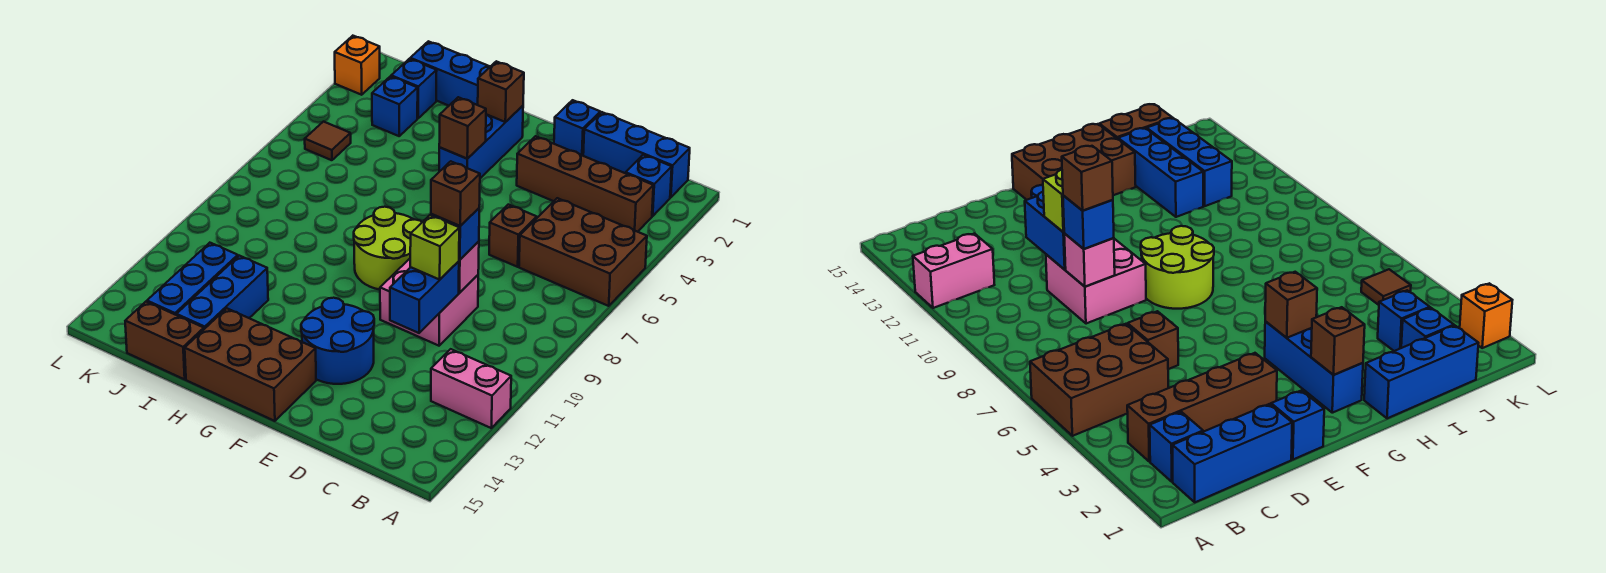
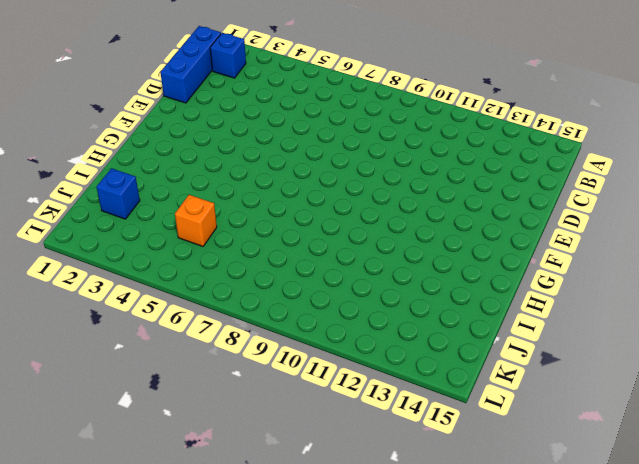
orange 1x1 brick [175,195,217,246] -> orange 1x1 brick moved to [335,36,380,95]
none -> brown 2x3 brick [519,198,647,306]
none -> pink 1x2 brick [431,349,511,428]
none -> brown 1x4 brick [517,136,653,232]

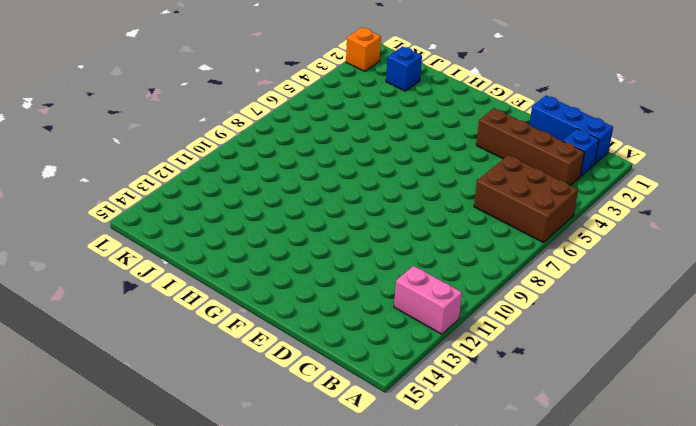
none -> brown 1x1 brick [489,205,537,267]
none -> pink 2x2 brick [380,259,478,346]
none -> blue 1x1 brick [554,100,600,156]

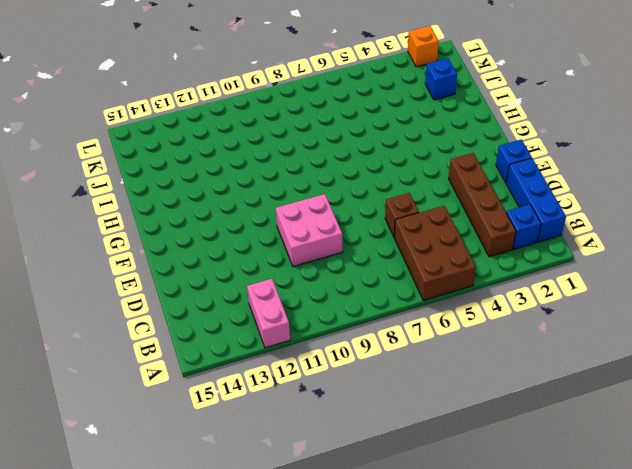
none -> blue 2x2 round brick [301,298,374,384]
none -> lime 2x2 round brick [354,207,422,290]
none -> brown 2x3 brick [185,308,316,421]

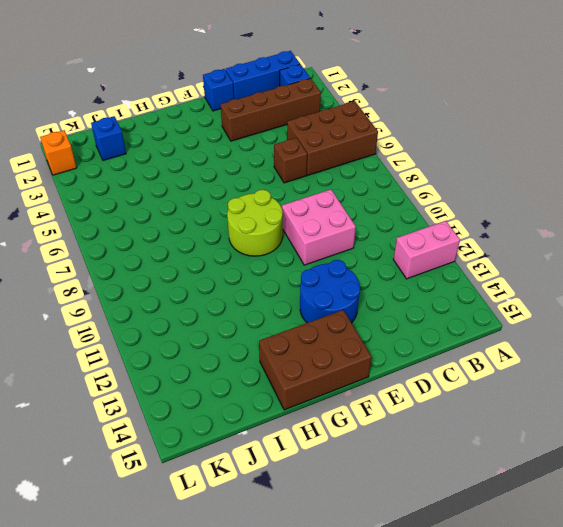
none -> blue 1x3 brick [439,106,523,178]
none -> blue 1x3 brick [410,41,491,106]
none -> blue 1x3 brick [177,256,268,329]

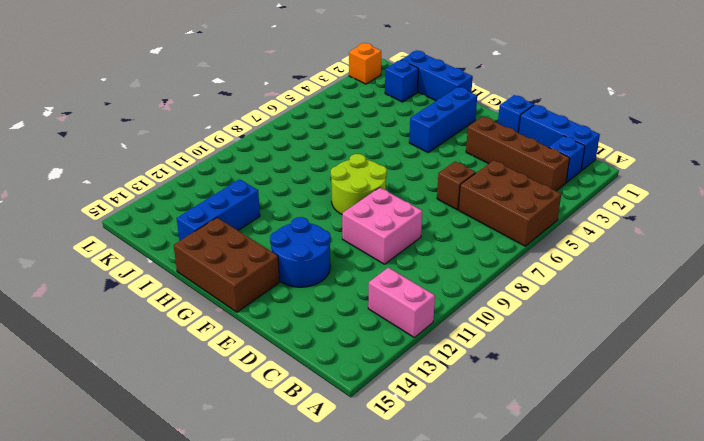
none -> brown 1x2 brick [125,302,204,379]
none -> blue 1x1 brick [372,76,418,136]
none -> blue 1x3 brick [147,243,238,315]

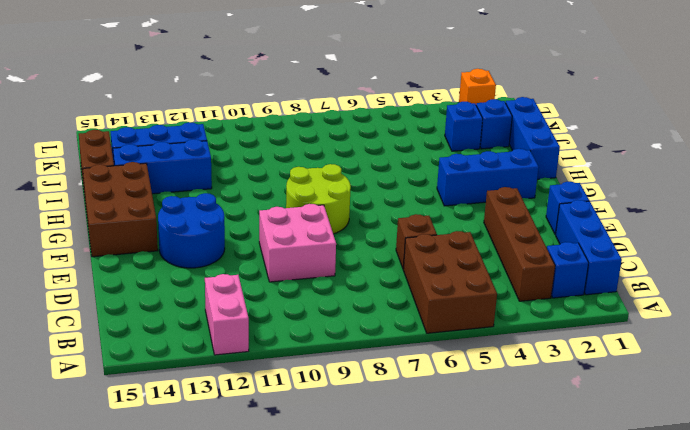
none -> brown 1x1 tile [305,122,351,160]
none -> pink 1x1 brick [459,241,479,293]
none -> blue 1x2 brick [390,261,459,333]

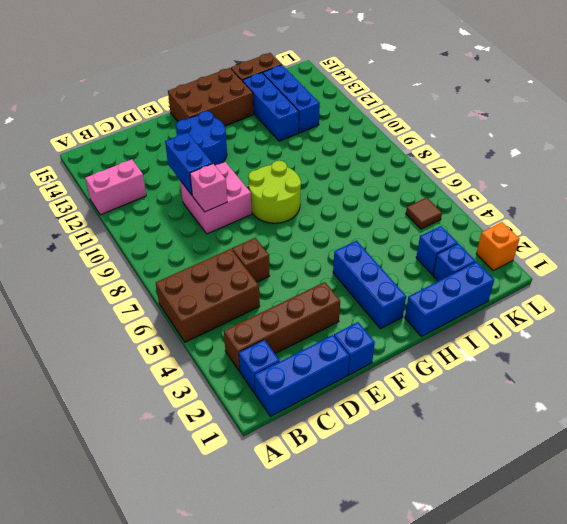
none -> brown 1x1 brick [478,61,524,122]
none -> brown 1x1 brick [439,97,486,159]
none -> blue 1x1 brick [431,208,479,260]

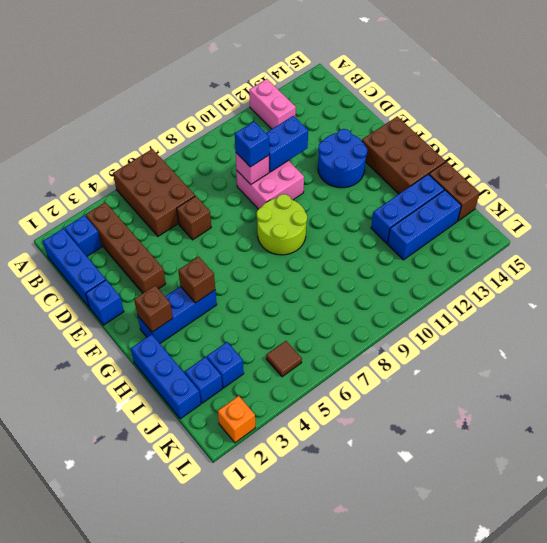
none -> lime 1x1 brick [410,215,459,280]
none -> brown 1x1 brick [431,161,480,226]

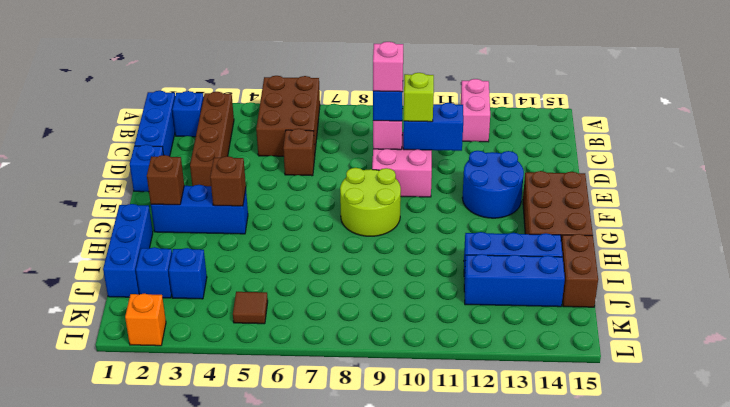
pink 1x1 brick [373,42,403,92] -> brown 1x1 brick [431,161,480,226]

